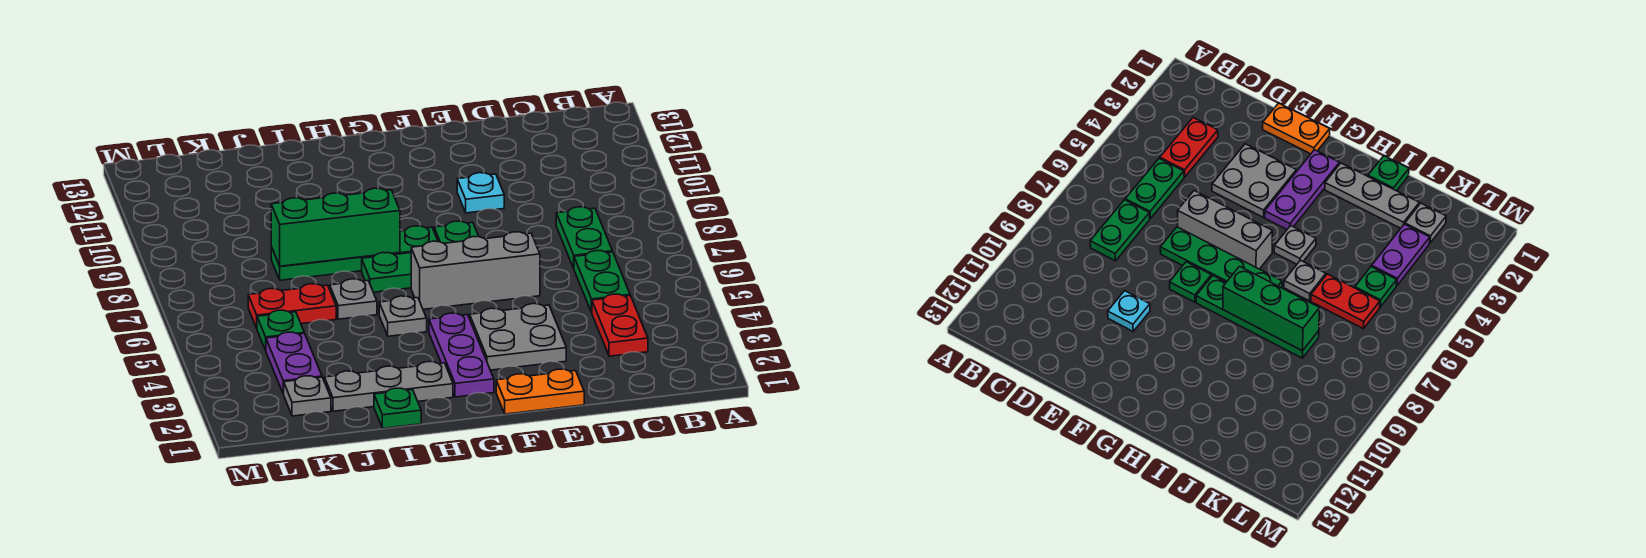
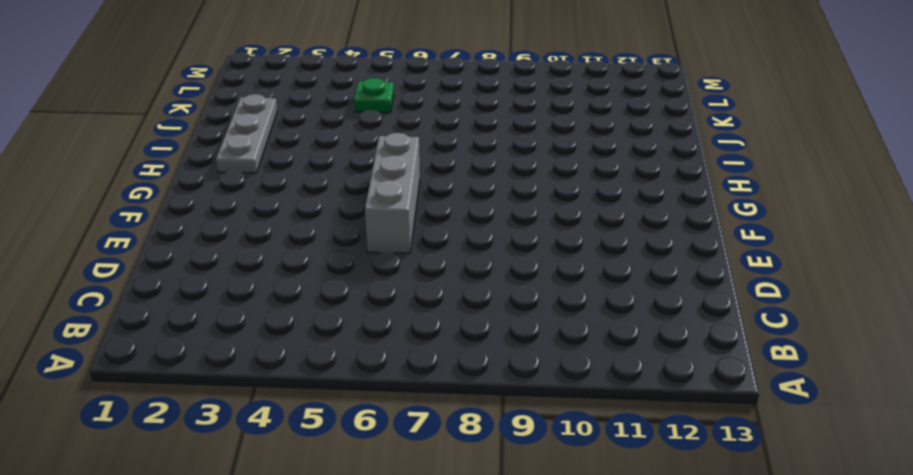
none -> red 1x2 plate [592,294,648,356]
none -> green 1x2 plate [574,251,630,312]
none -> green 1x2 plate [556,207,612,268]

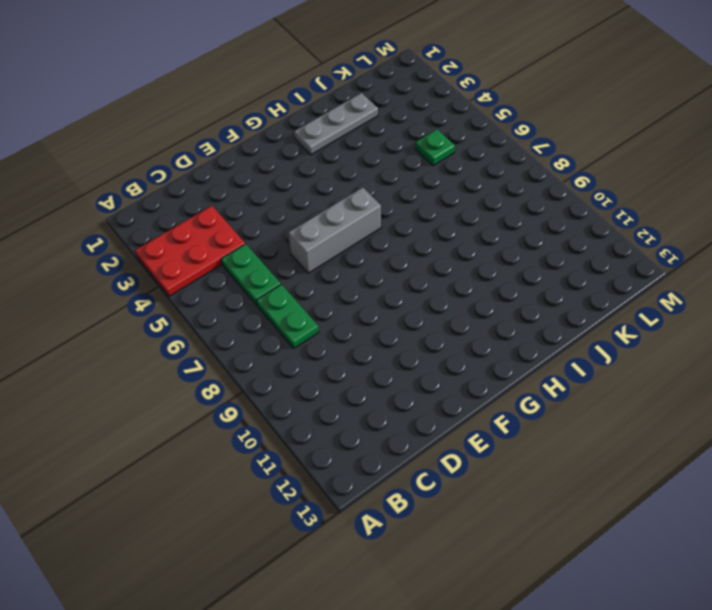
red 2x3 plate [135,206,245,296] -> red 1x2 plate [592,294,648,356]
none -> orange 1x2 plate [496,369,584,414]
none -> grey 2x2 plate [470,304,566,370]
none -> green 1x4 plate [362,252,411,292]

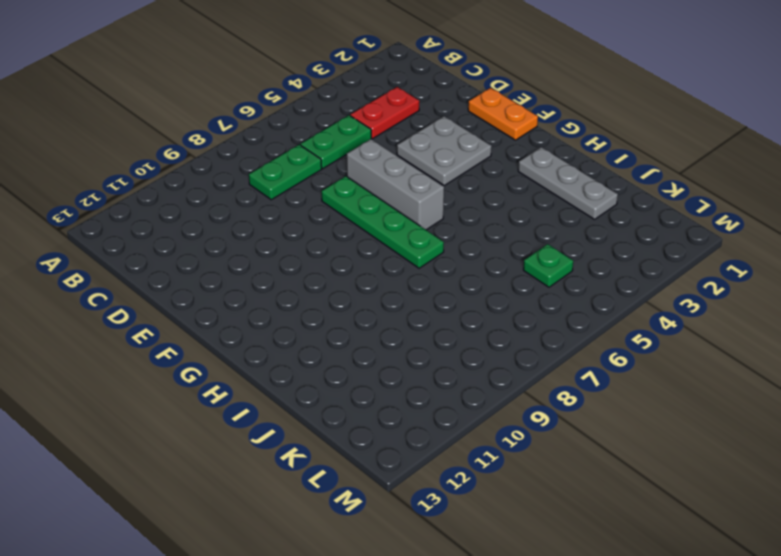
none -> cyan 1x1 plate [457,173,504,213]
none -> green 1x1 plate [434,221,479,243]
none -> purple 1x3 plate [429,313,494,397]

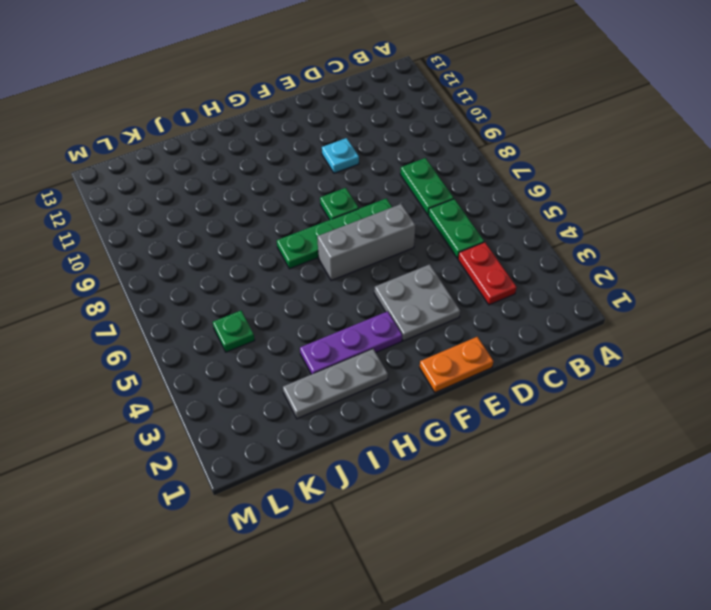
purple 1x3 plate [300,311,402,374] -> purple 1x3 plate turned to [429,313,494,397]
none -> green 1x4 plate [271,226,438,280]
none -> grey 1x1 plate [379,296,427,336]
none -> green 1x1 plate [374,388,421,428]

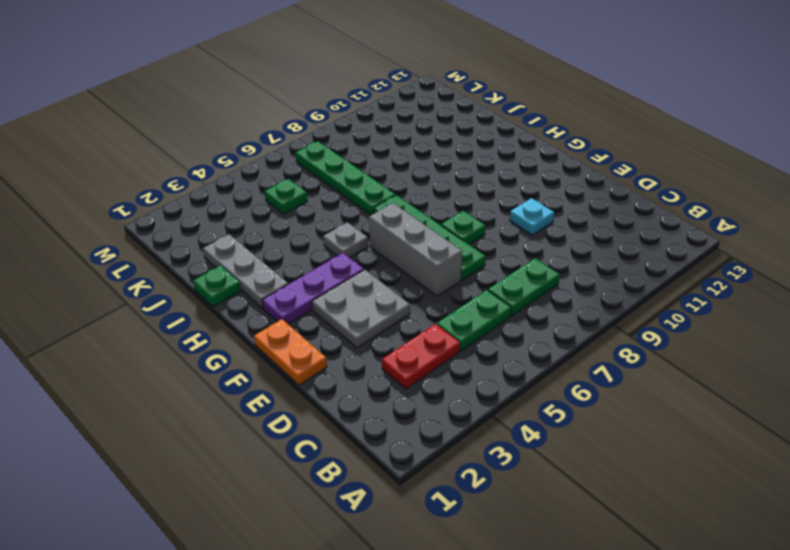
green 1x4 plate [296,141,395,215] -> green 1x4 plate moved to [271,226,438,280]
none -> grey 1x1 plate [330,279,377,319]
none -> red 1x2 plate [248,284,336,328]
none -> grey 1x1 plate [284,376,331,416]

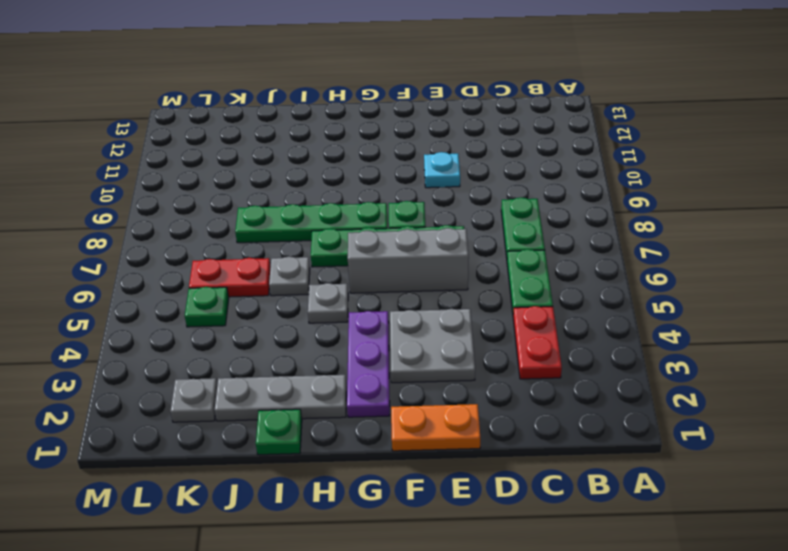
none -> purple 1x2 plate [266,332,322,394]
none -> green 1x3 brick [271,188,400,266]

